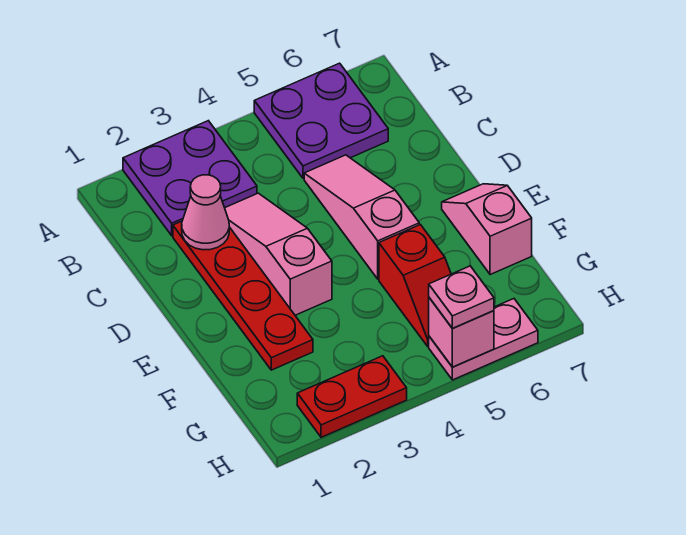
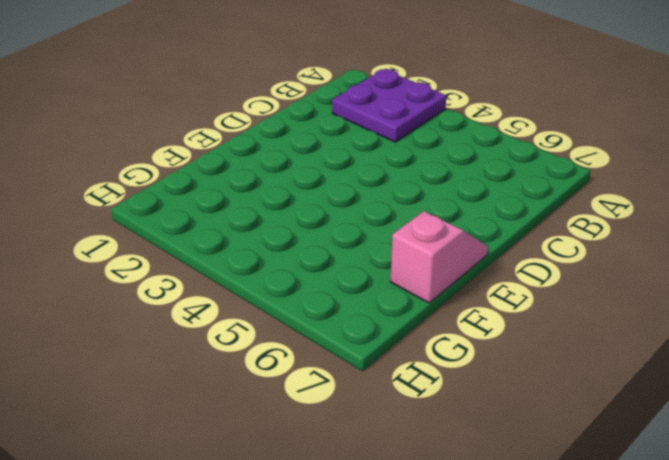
none -> purple 2x2 plate [254,63,388,178]
none -> red 1x4 plate [173,221,313,370]
none -> pink 1x3 slope [225,193,332,315]

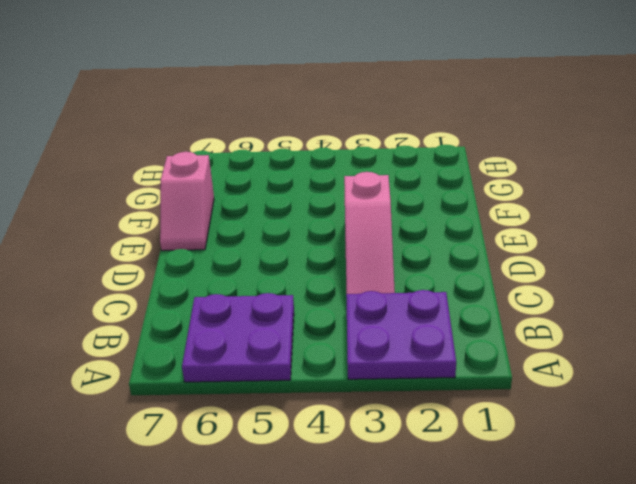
none -> red 1x4 plate [173,221,313,370]
none -> pink 1x3 slope [304,155,419,279]
none -> red 1x2 slope [379,225,451,346]

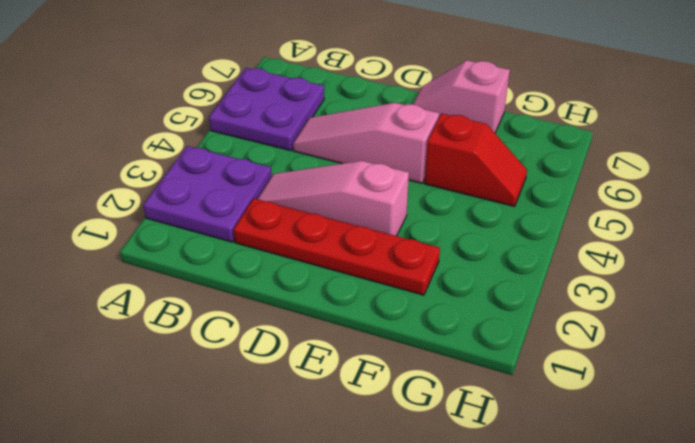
none -> red 1x2 plate [297,356,407,437]
none -> pink 1x2 plate [429,299,538,380]
none -> pink 1x1 cone [182,175,229,250]

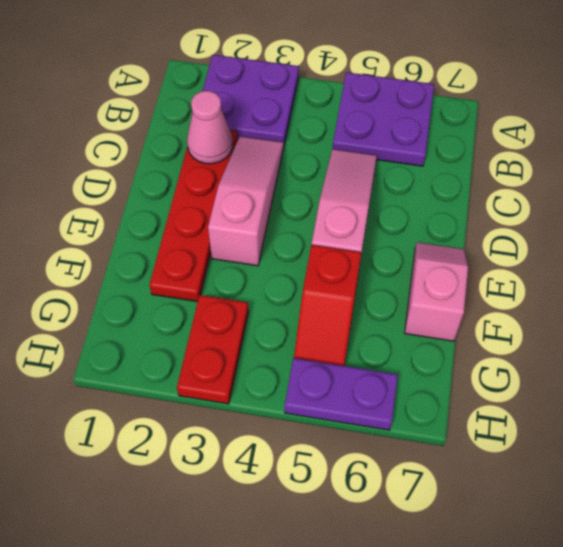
red 1x2 plate [177,295,249,404] -> red 1x2 plate turned to [297,356,407,437]
purple 1x2 plate [285,358,398,430] -> pink 1x2 plate [429,299,538,380]
none -> pink 1x1 brick [429,298,494,367]
none -> pink 1x1 plate [429,266,494,329]

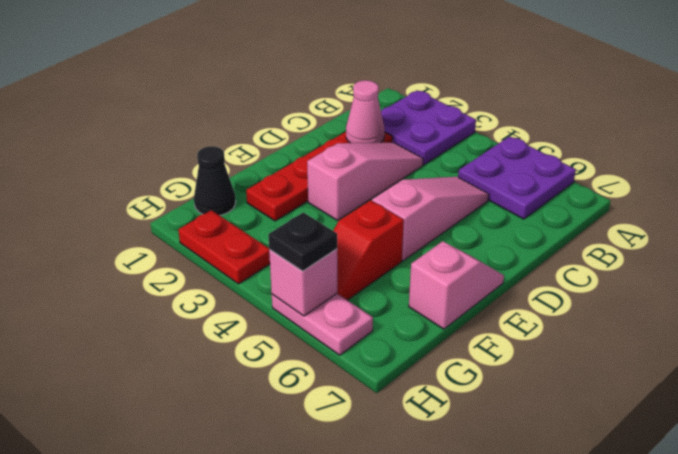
black 1x1 cone [194,146,236,215] -> none
black 1x1 plate [268,212,337,271] -> pink 1x1 plate [429,266,494,329]

